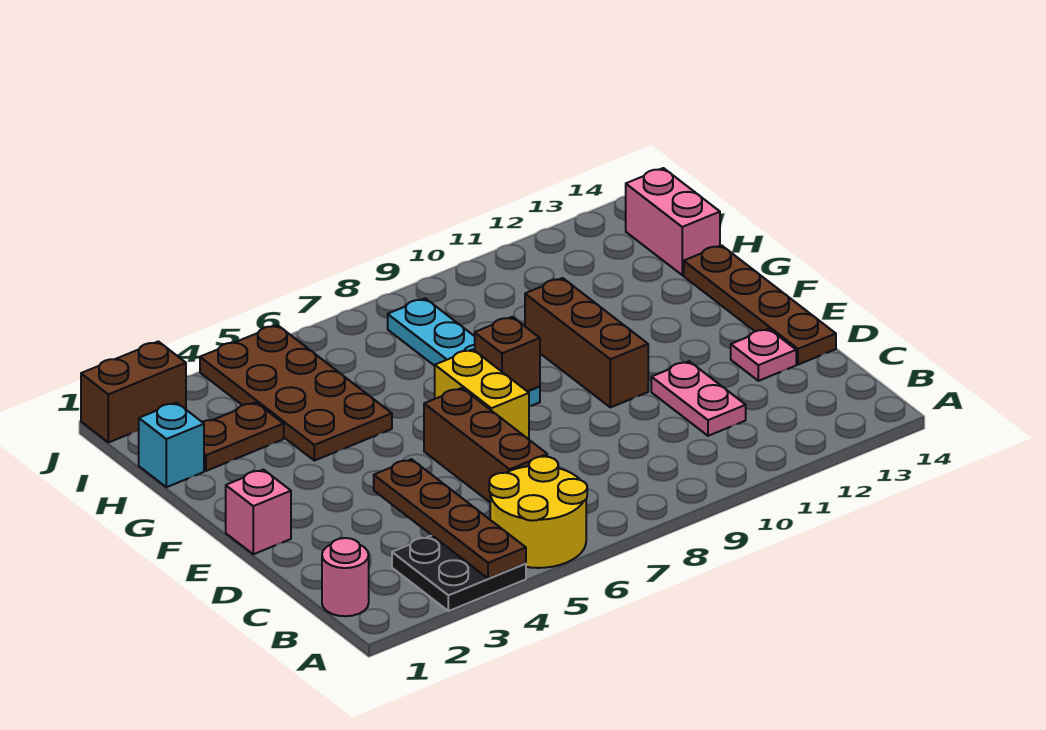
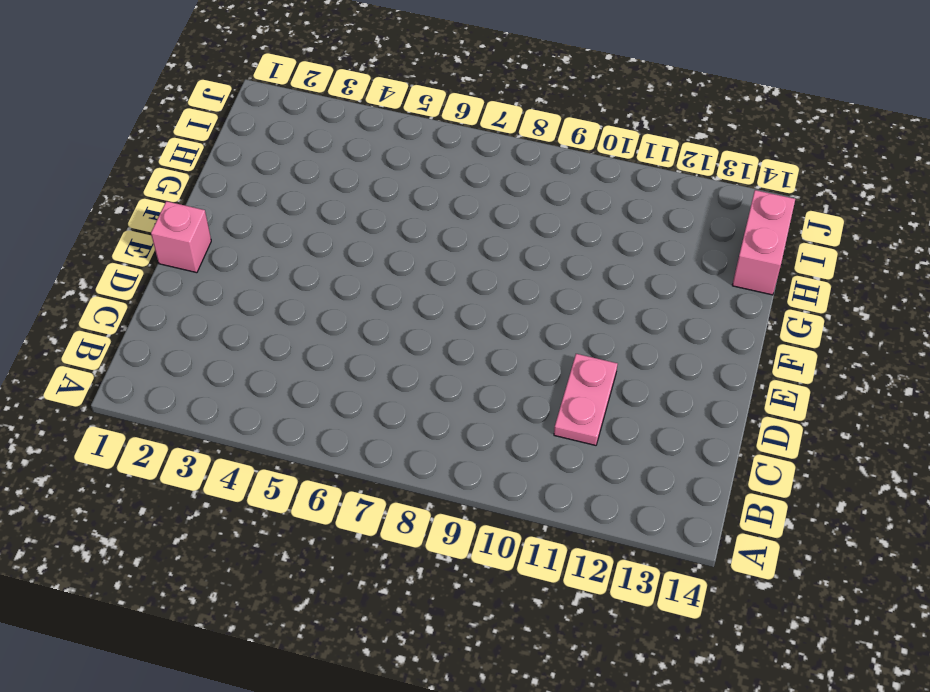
none -> black 2x2 plate [392,536,526,611]
none -> yellow 2x2 round brick [489,456,587,568]
none -> pink 1x1 round brick [322,538,369,616]

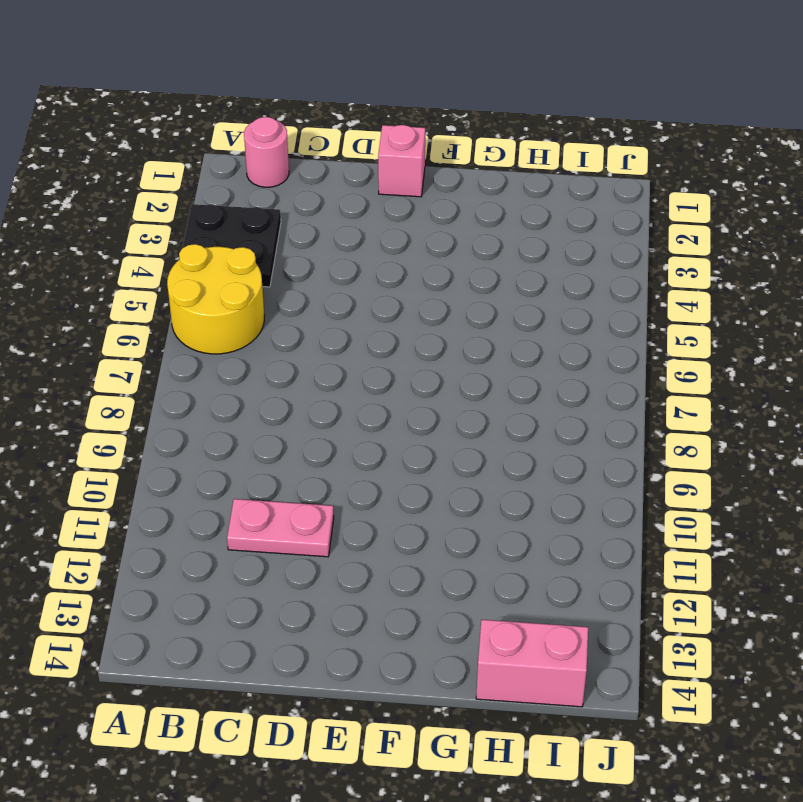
none -> brown 1x3 brick [424,388,547,502]
none -> pink 1x1 plate [731,329,796,381]
none -> brown 1x4 plate [684,245,836,365]

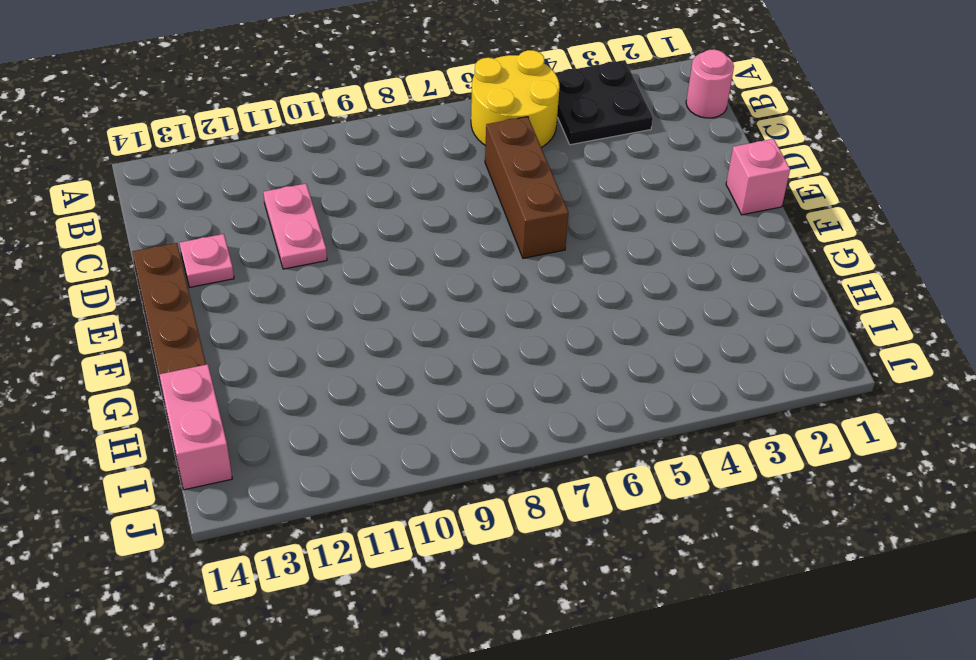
none -> yellow 1x2 brick [435,349,529,439]
none -> brown 1x3 brick [525,278,648,407]
none -> cyan 1x4 plate [388,298,540,406]

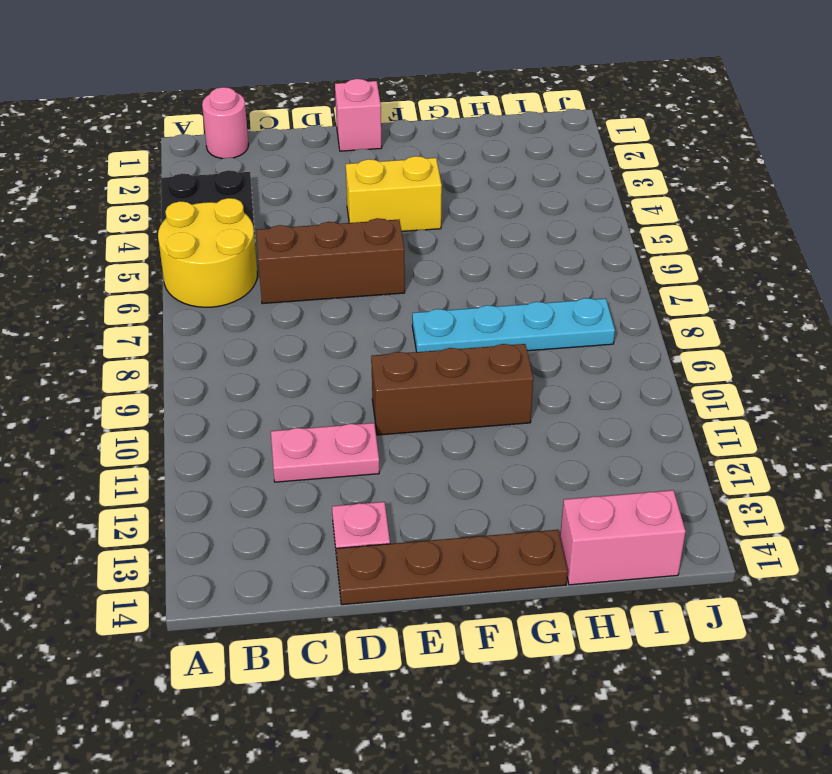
yellow 1x2 brick [346,156,442,231] -> yellow 1x2 brick moved to [435,349,529,439]
none -> brown 2x4 plate [200,325,392,461]
none -> cyan 1x1 brick [138,403,204,487]
none -> brown 1x2 plate [203,402,284,471]

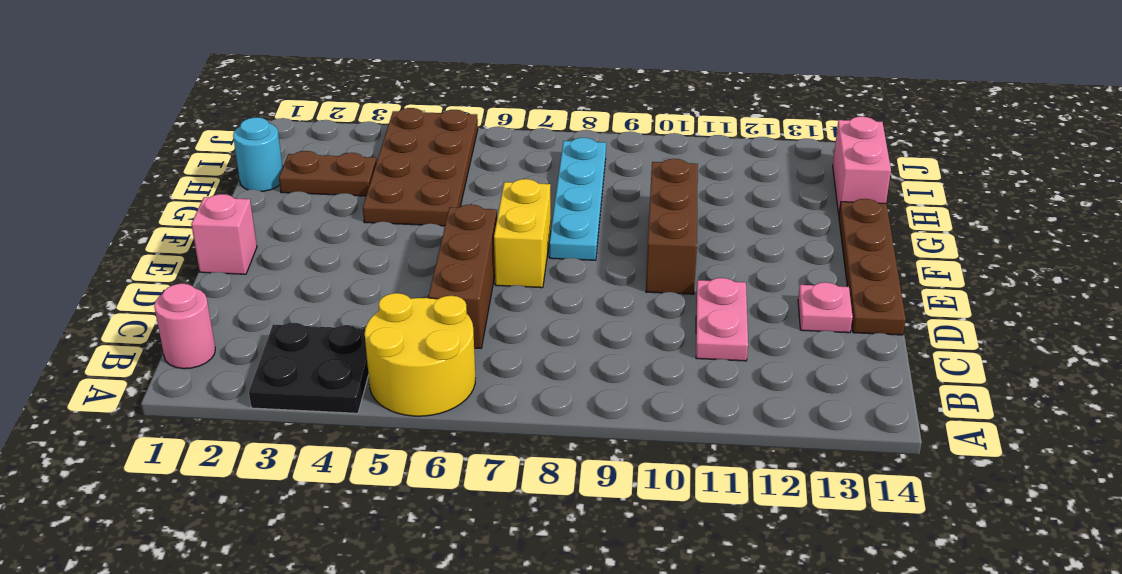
cyan 1x1 round brick [233,117,283,191] -> cyan 1x1 brick [138,403,204,487]
none -> brown 1x2 brick [81,341,186,443]
none -> brown 1x4 plate [374,459,526,579]
none -> brown 1x1 brick [475,317,540,391]

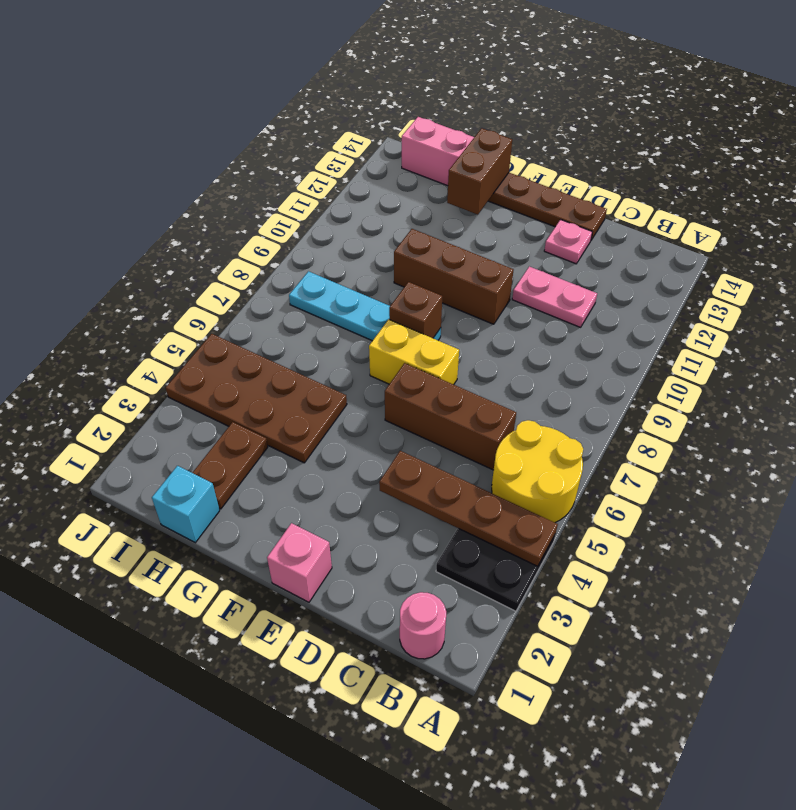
brown 1x2 brick [447,128,512,215] -> brown 1x2 brick moved to [81,341,186,443]

